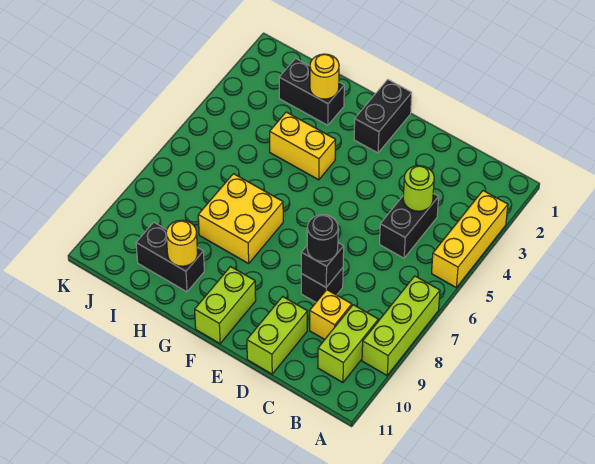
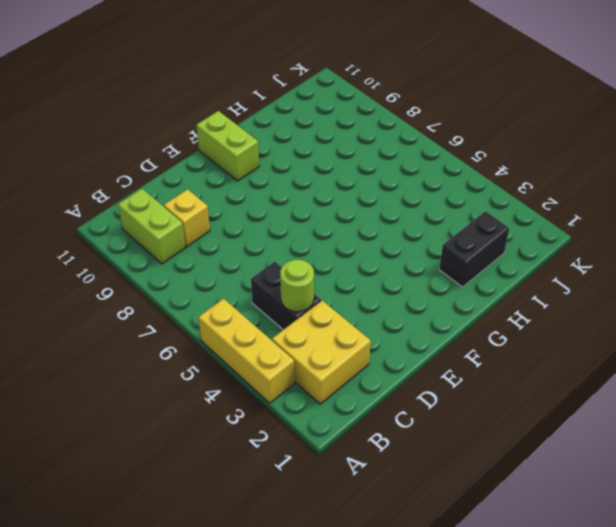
yellow 2x2 brick [272,301,371,404] -> yellow 2x2 brick moved to [198,174,283,264]
none -> lime 1x3 brick [362,276,440,375]
none -> black 1x1 brick [301,268,343,302]
none -> lime 1x2 brick [247,297,307,374]

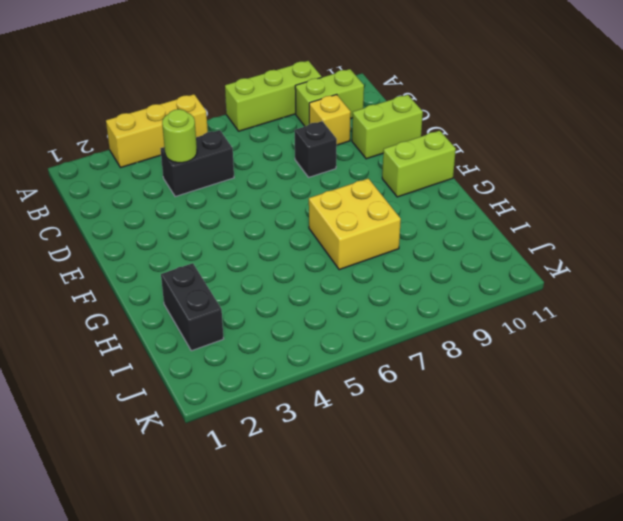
none -> black 1x2 brick [354,80,412,153]
none -> yellow 1x2 brick [270,112,335,180]
none -> black 1x2 brick [136,222,204,292]

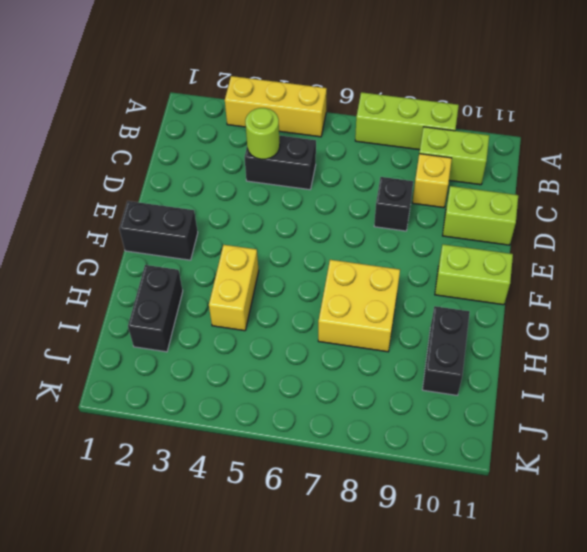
none -> black 1x1 brick [301,243,344,287]
none -> yellow 1x1 round brick [310,54,339,99]
none -> yellow 1x1 round brick [166,220,198,266]

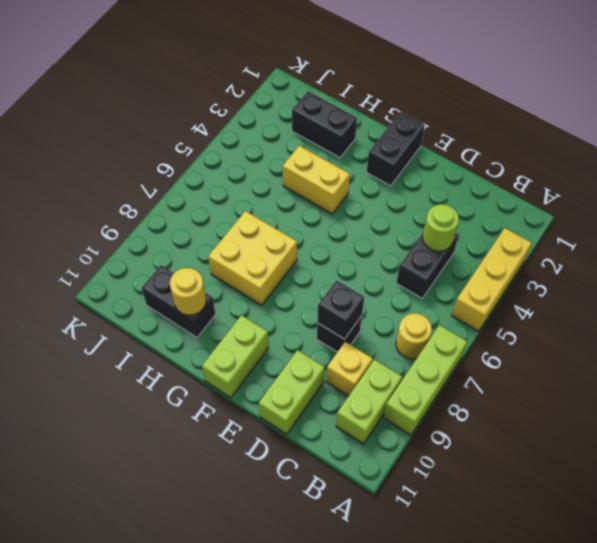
yellow 1x1 round brick [396,313,432,359] -> yellow 1x1 round brick moved to [310,54,339,99]
none -> black 1x1 round brick [307,215,338,261]

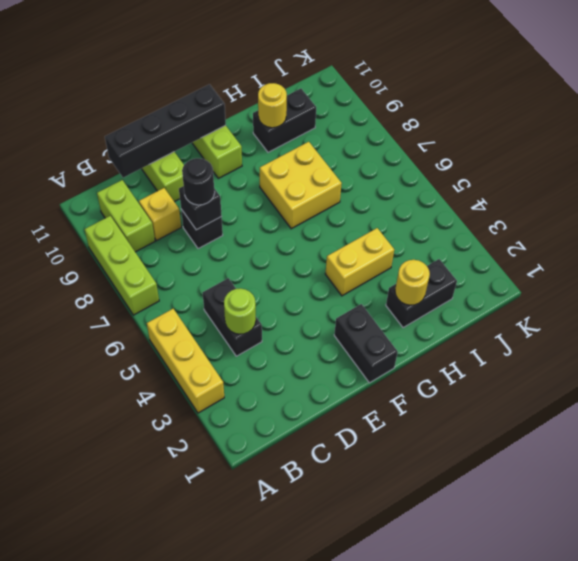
black 1x4 brick [105,84,226,178] -> none

